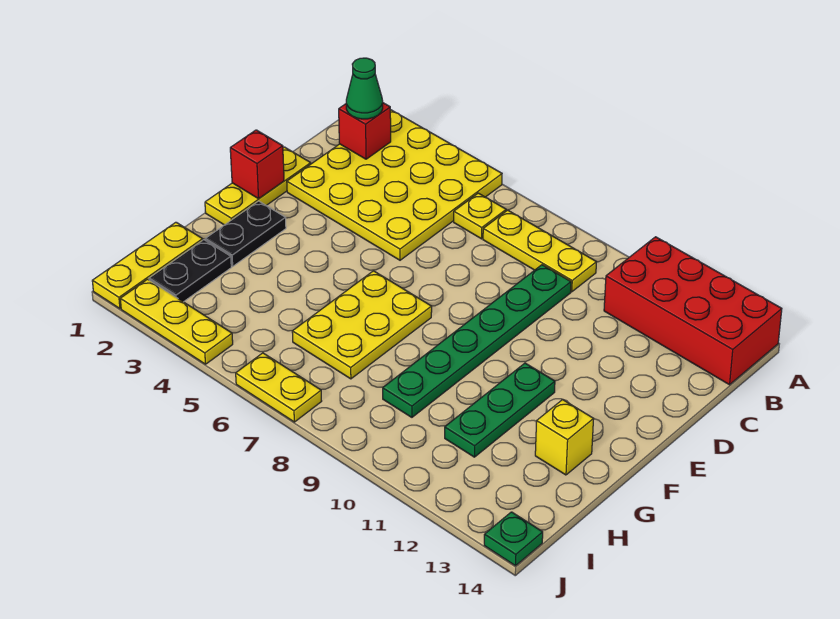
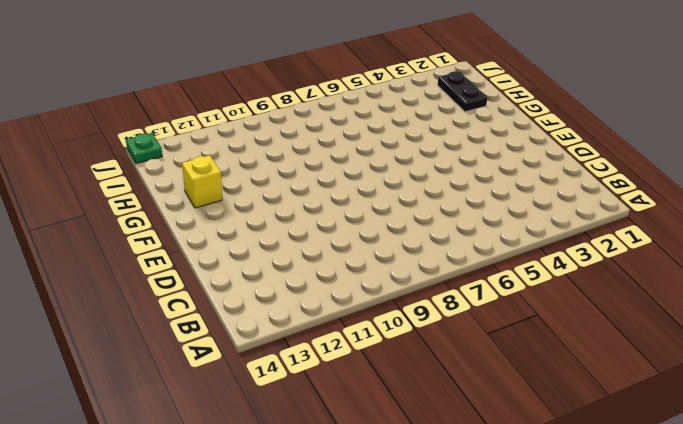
none -> yellow 4x4 plate [287,110,502,260]
none -> red 2x4 brick [604,237,782,385]
none -> yellow 1x1 plate [454,193,506,239]

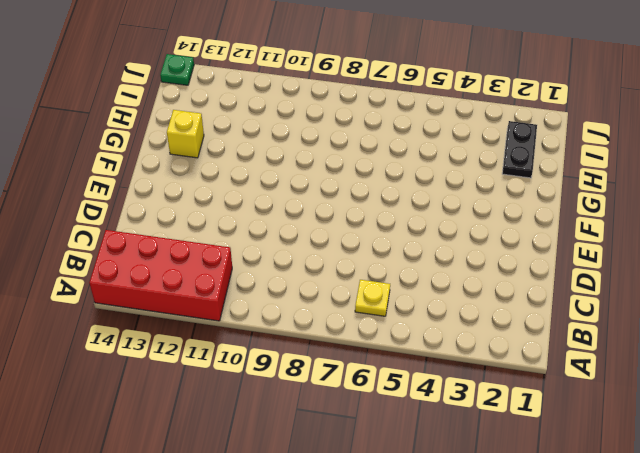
none -> yellow 4x4 plate [287,110,502,260]
none -> yellow 1x3 plate [483,210,596,292]
none -> green 1x6 plate [383,265,571,417]

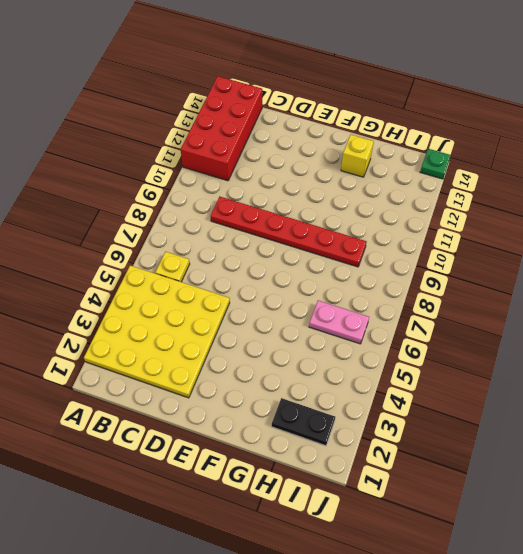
red 1x6 plate [211,197,366,267] -> green 1x6 plate [383,265,571,417]
pink 1x2 plate [309,300,369,344] -> yellow 2x3 plate [292,271,432,379]
none -> yellow 1x3 plate [483,210,596,292]
none -> yellow 1x3 plate [205,147,311,225]
none -> black 1x2 plate [205,201,286,266]

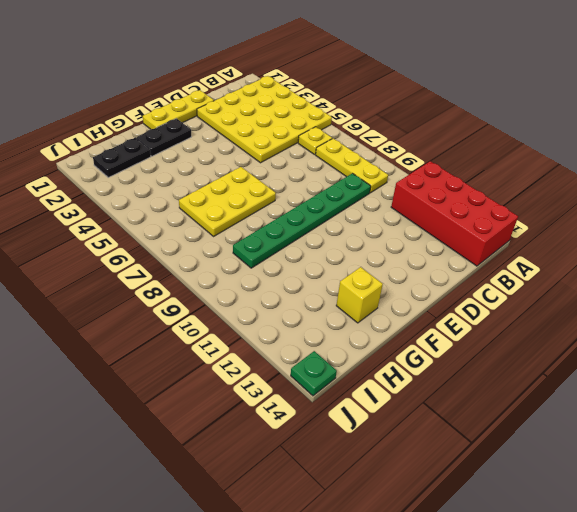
none -> green 1x3 plate [445,363,555,457]
none -> yellow 1x3 plate [92,222,203,309]
none -> yellow 1x3 plate [120,279,233,364]

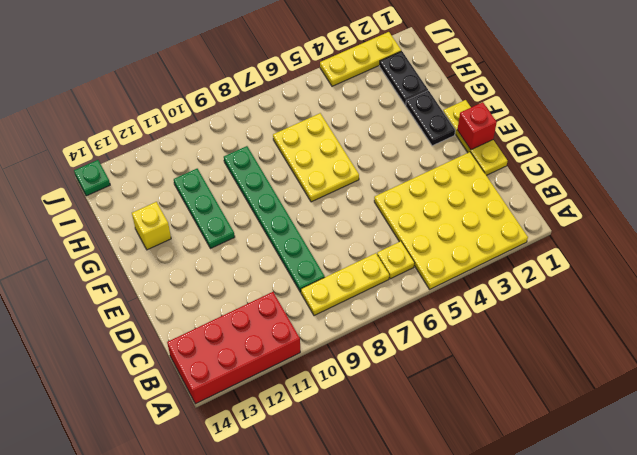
none -> yellow 1x3 plate [92,222,203,309]
none -> yellow 1x2 plate [236,353,322,422]
none -> red 1x1 brick [339,103,391,159]

